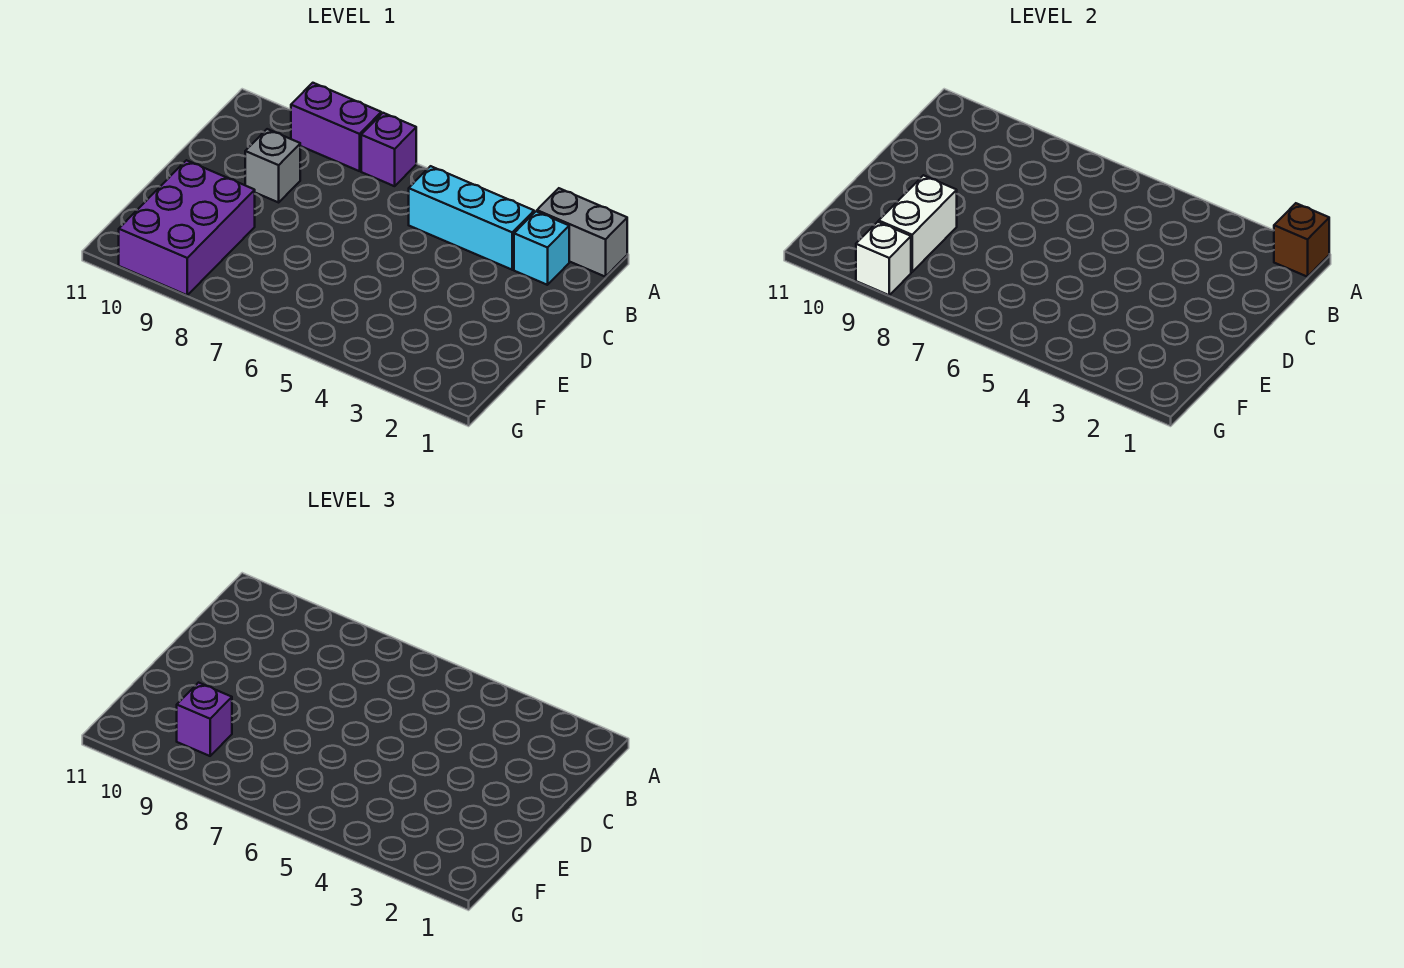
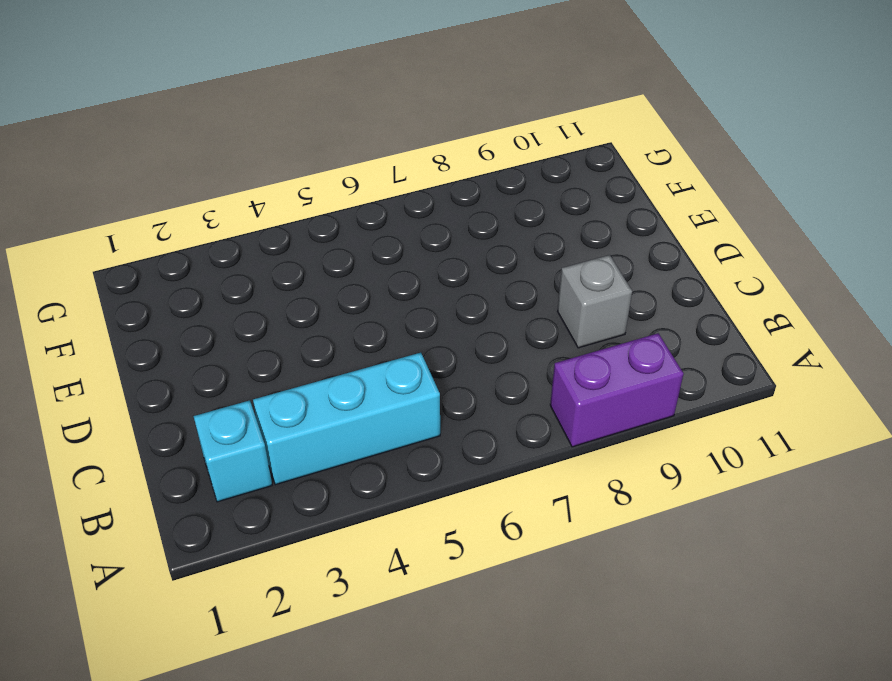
none -> grey 1x2 brick [537,188,627,277]
none -> purple 1x1 brick [361,113,416,186]

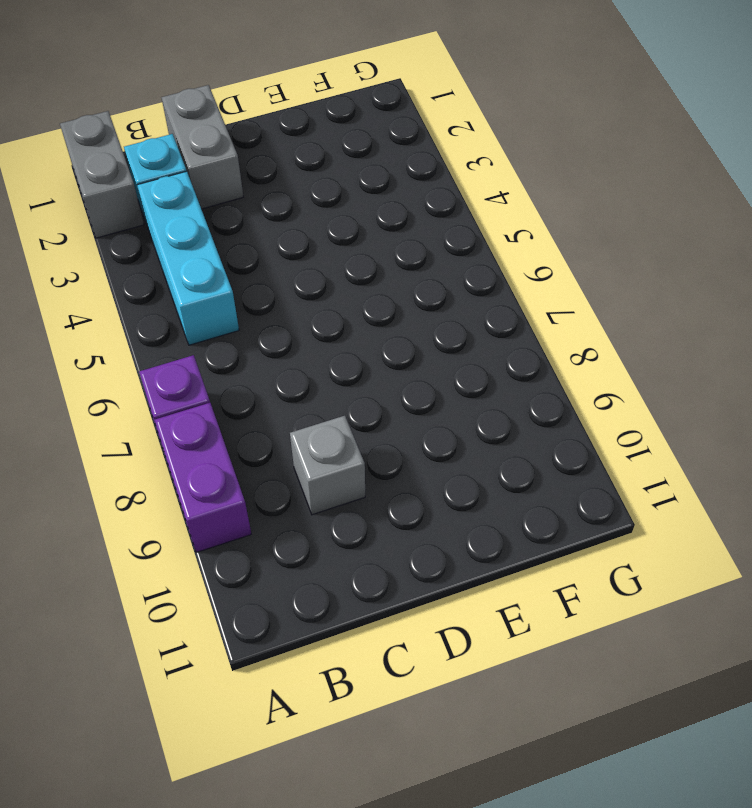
grey 1x2 brick [161,85,243,209] -> none
none -> purple 2x3 brick [119,160,255,295]
none -> brown 1x1 brick [1274,203,1329,277]

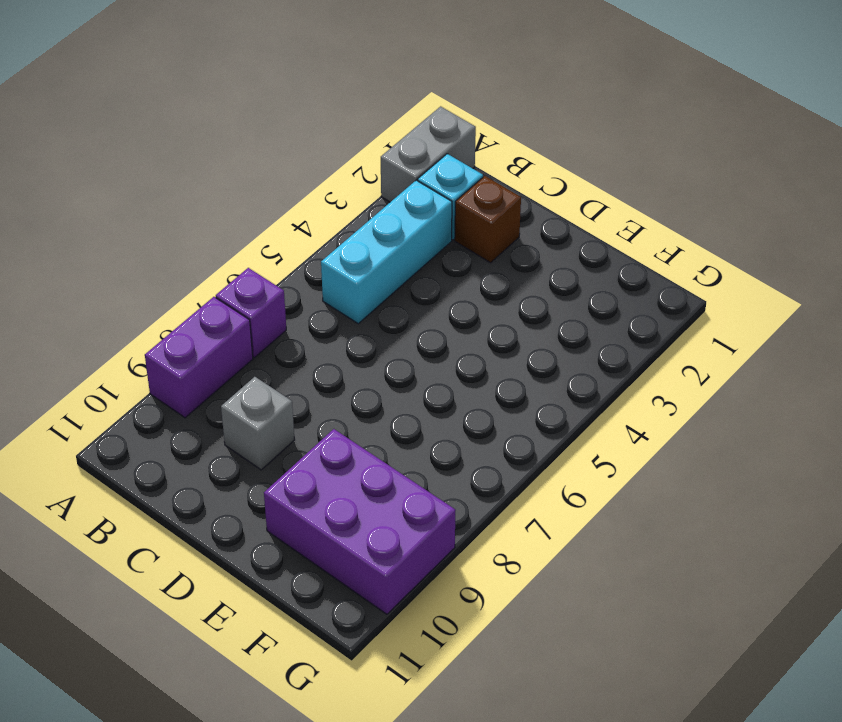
brown 1x1 brick [455,176,521,263] -> brown 1x1 brick moved to [1274,203,1329,277]
none -> white 1x2 brick [879,175,957,272]
none -> white 1x1 brick [856,222,911,295]

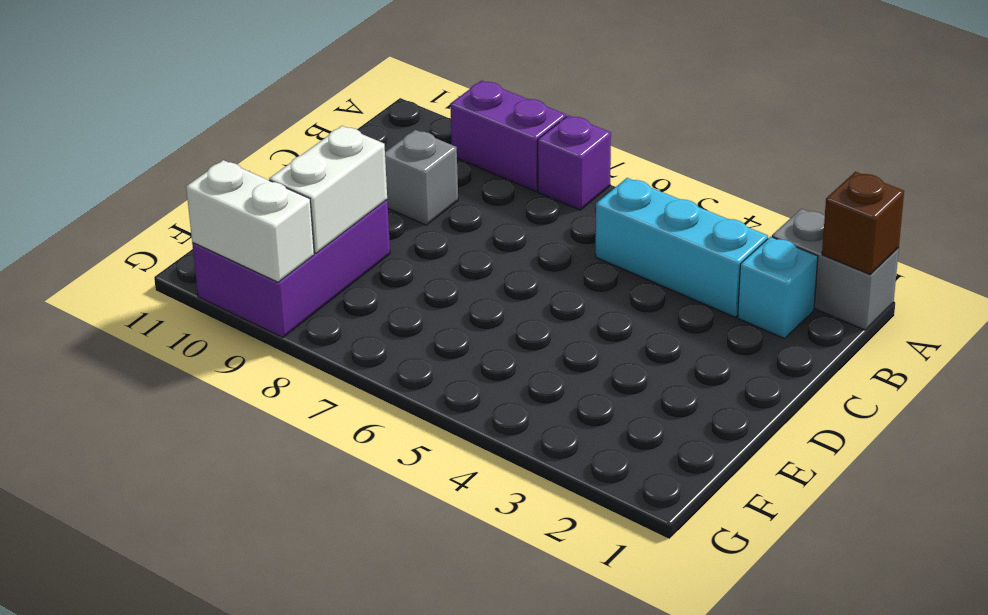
white 1x2 brick [186,160,314,282] -> white 1x1 brick [856,222,911,295]
none -> purple 1x1 brick [177,683,232,756]

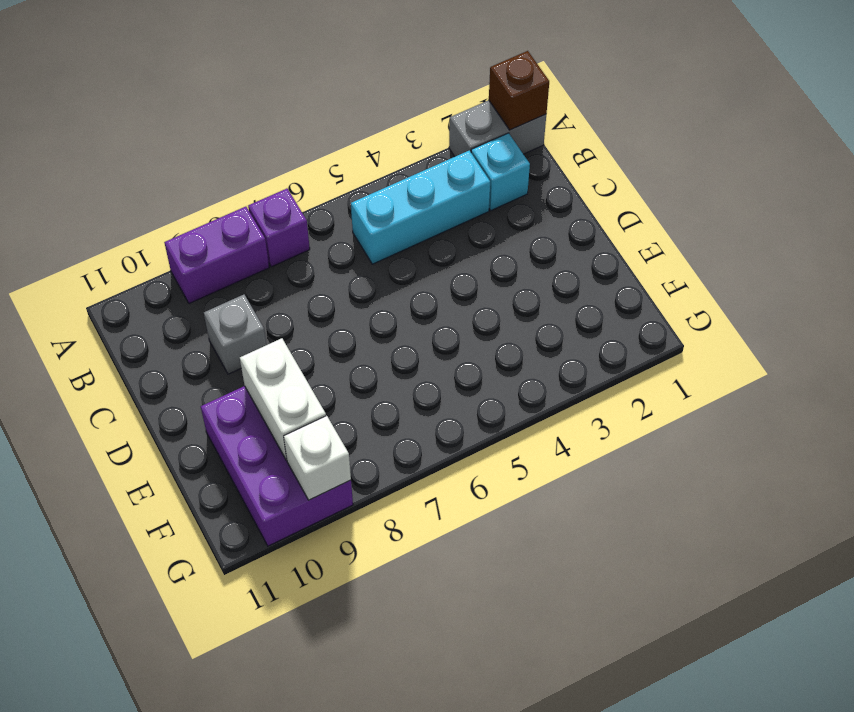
none -> purple 1x1 brick [177,683,232,756]

